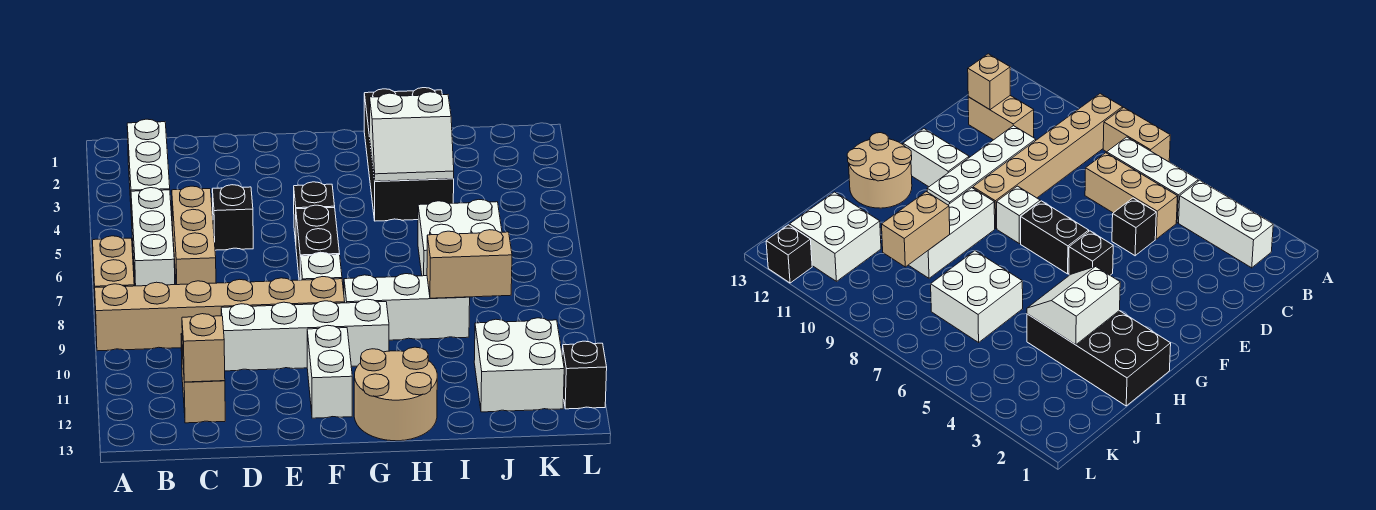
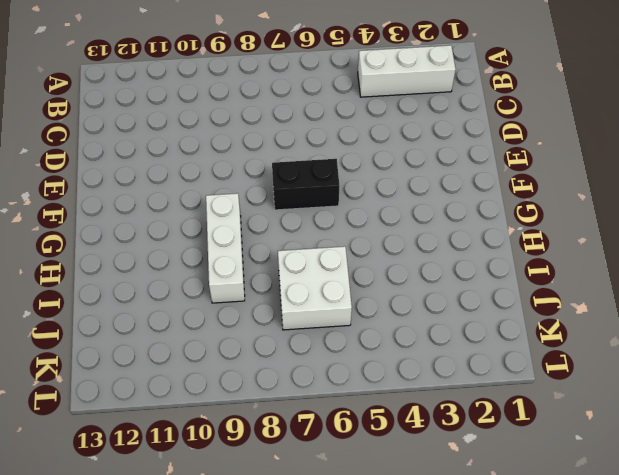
none -> tan 1x2 brick [93,236,134,319]
none -> tan 1x6 brick [95,277,345,351]
none -> white 1x3 brick [131,188,175,286]

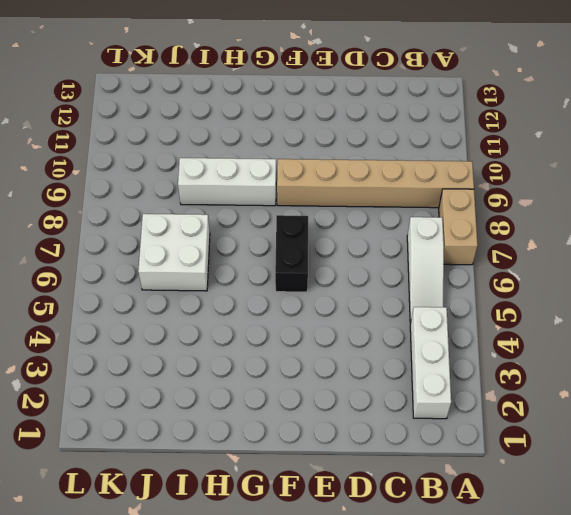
white 1x3 slope [407,217,444,323] -> white 1x3 brick [131,188,175,286]
none -> tan 1x3 brick [172,186,216,285]
none -> tan 1x2 brick [181,334,225,423]
none -> black 1x1 brick [212,185,253,250]

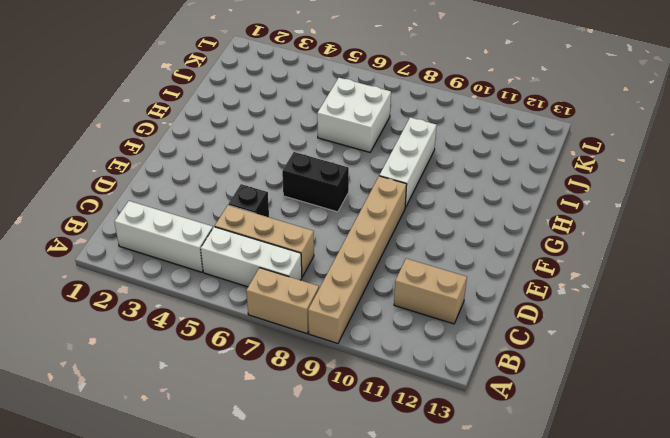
none -> white 1x4 brick [221,299,389,371]
none -> black 1x1 brick [294,182,335,242]
none -> white 1x1 brick [300,252,342,280]

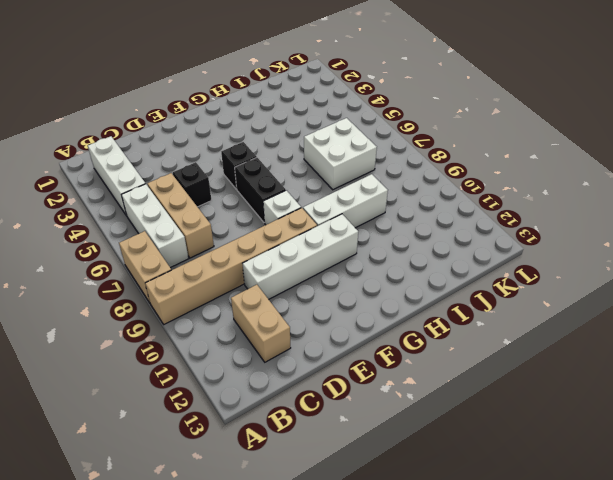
none -> white 1x2 brick [307,325,352,418]
none -> tan 2x2 round brick [354,347,437,441]
none -> black 2x4 brick [364,88,454,221]

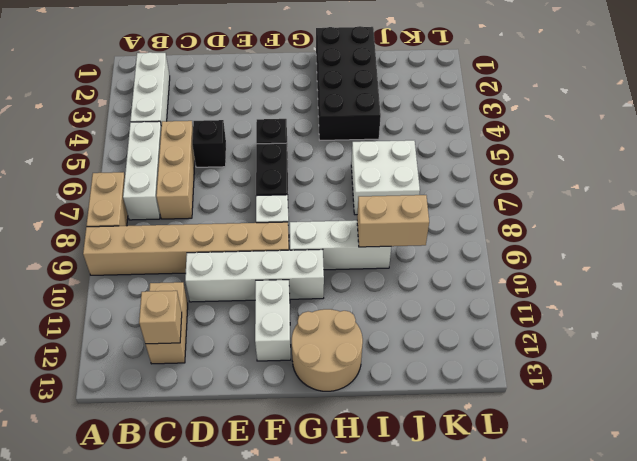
none -> white 2x2 brick [474,318,564,412]
none -> black 1x1 brick [562,341,607,409]
none -> white 2x2 slope [370,92,454,181]

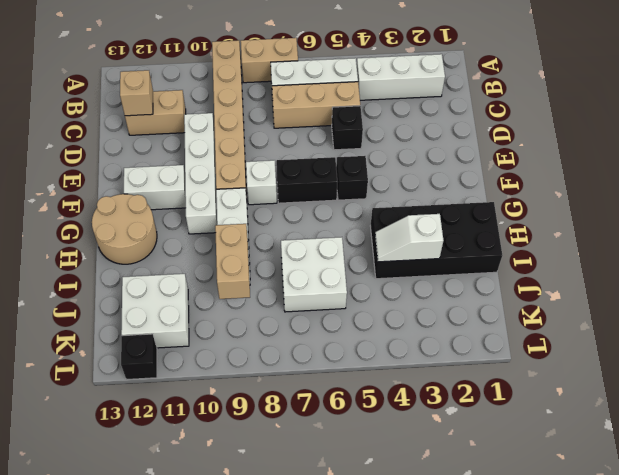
white 1x2 slope [375,214,443,262] -> white 2x2 slope [370,92,454,181]

